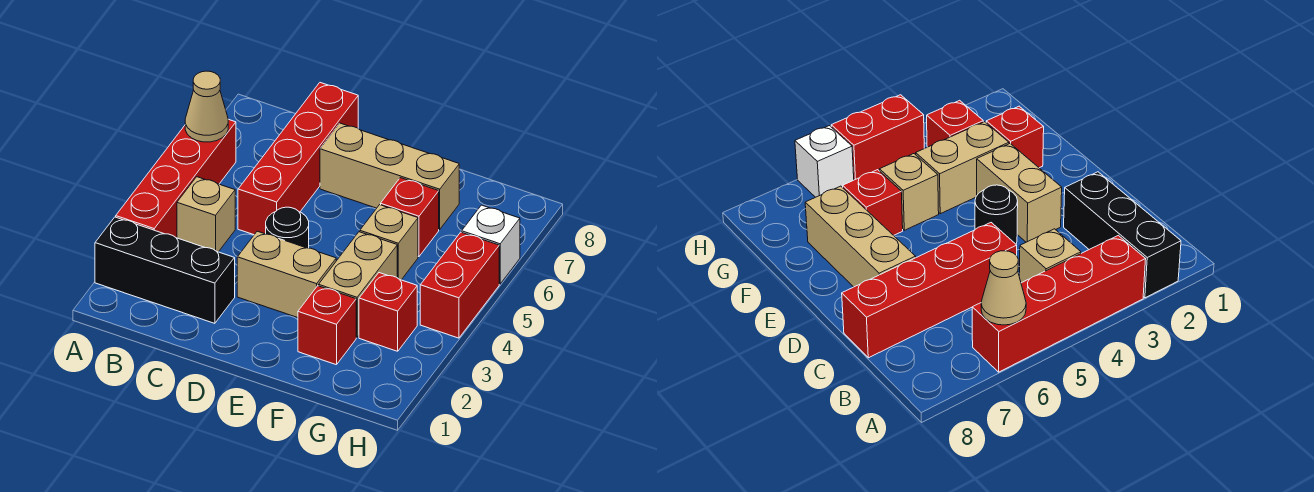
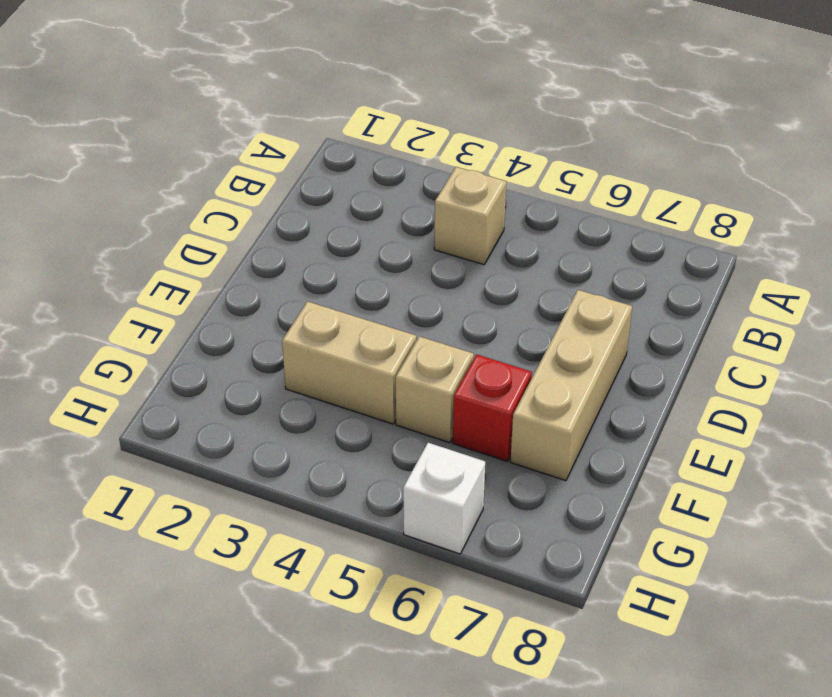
none -> black 1x3 brick [95,217,235,323]
none -> red 1x4 brick [116,119,236,238]
none -> red 1x4 brick [238,83,358,235]

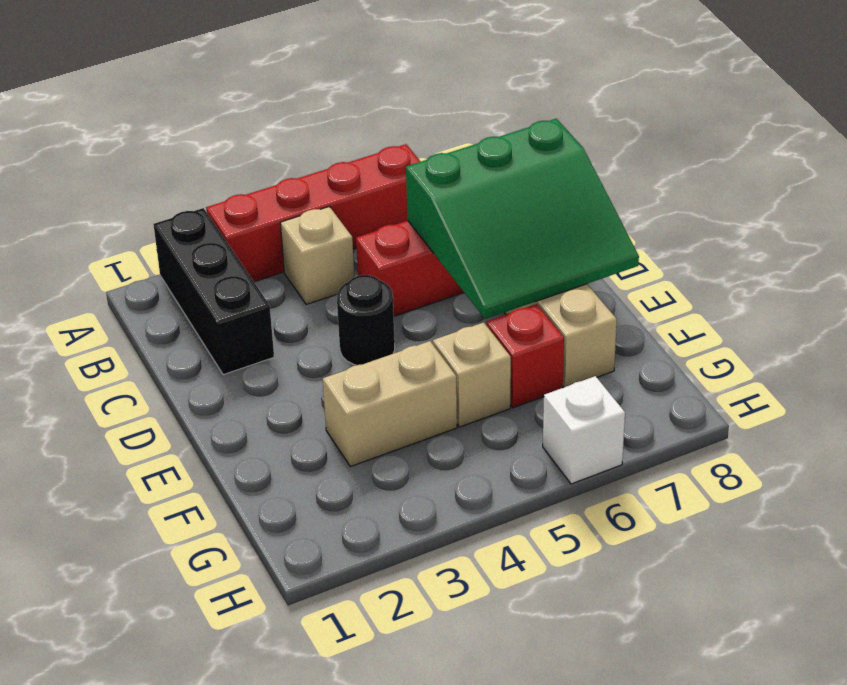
green 3x3 slope [406,119,639,319] -> none
none -> tan 1x2 brick [237,231,336,318]
none -> red 1x1 brick [298,286,356,365]
none -> red 1x1 brick [359,273,417,351]

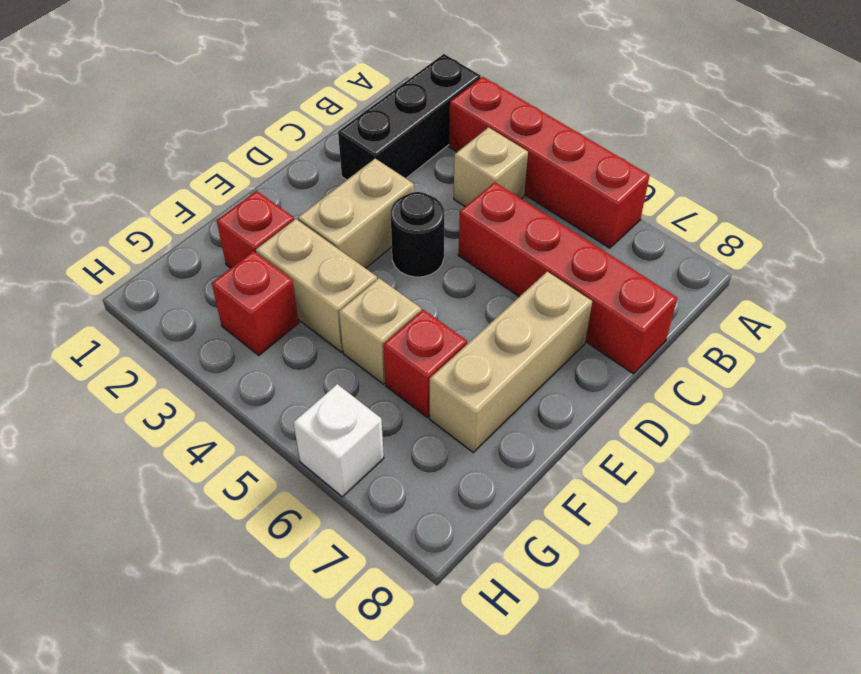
none -> red 1x2 brick [420,232,499,338]
none -> tan 1x1 cone [185,71,228,142]

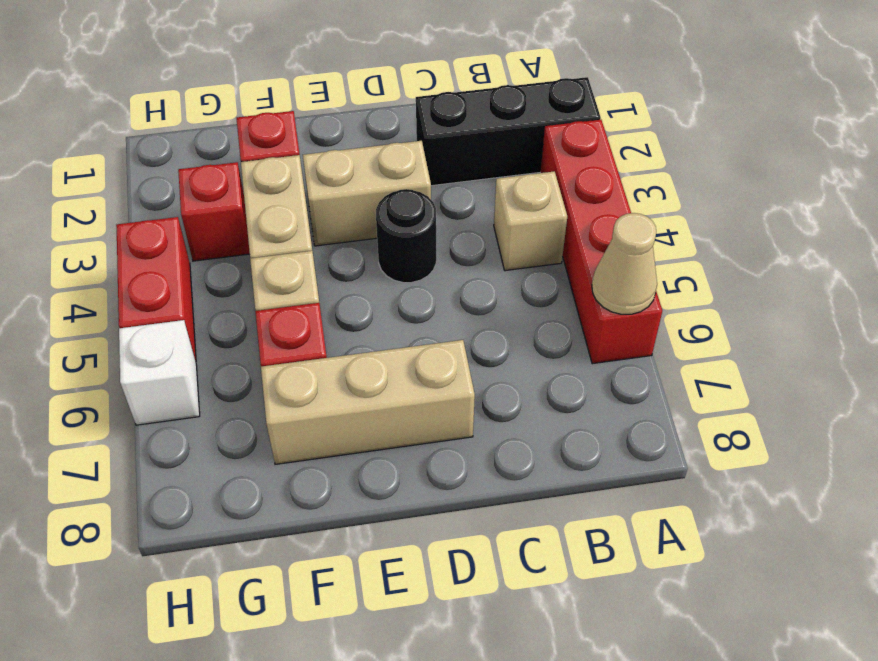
none -> red 1x4 brick [238,83,358,235]

